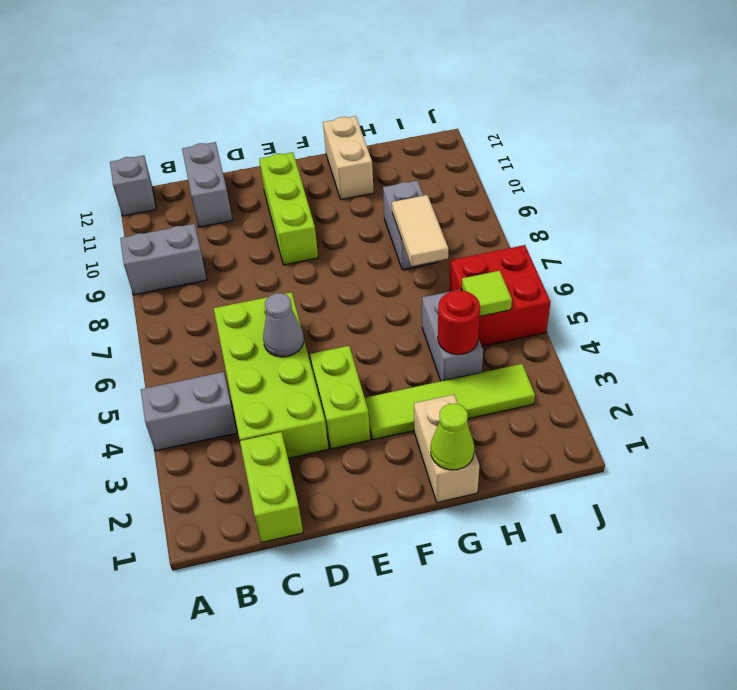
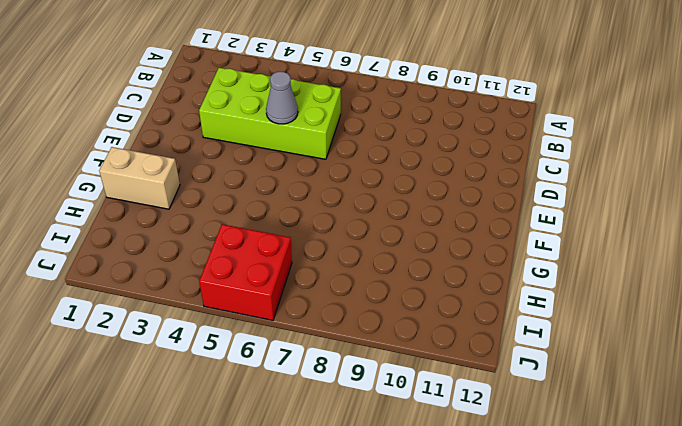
none -> grey 1x2 brick [141,372,237,451]
none -> grey 1x2 brick [120,224,207,295]
none -> grey 1x1 brick [110,155,156,216]

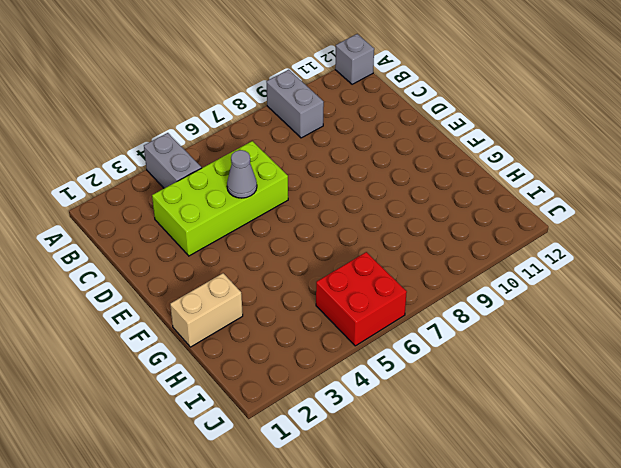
none -> lime 1x2 brick [240,432,303,543]
none -> grey 1x2 brick [182,142,232,227]
none -> lime 1x2 brick [310,346,370,449]

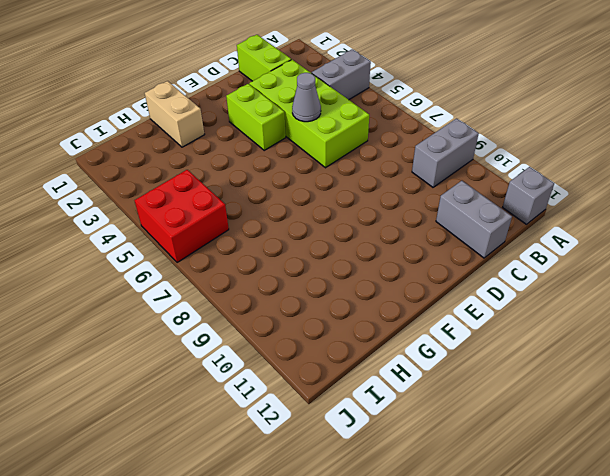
none -> lime 1x3 brick [259,152,318,265]
none -> lime 1x4 tile [365,364,535,440]
none -> tan 1x2 brick [323,116,374,200]

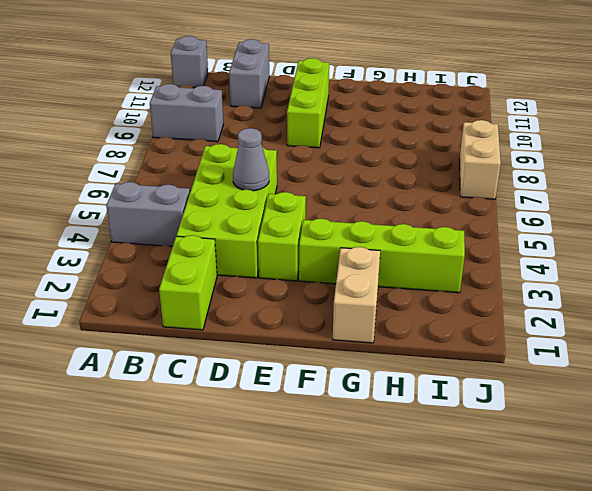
lime 1x4 brick [299,219,465,293] -> lime 1x4 tile [365,364,535,440]
tan 1x2 brick [460,120,501,199] -> tan 1x2 brick moved to [323,116,374,200]
none -> grey 1x2 brick [422,291,483,381]
none -> grey 1x2 brick [383,180,437,270]
none -> red 2x2 brick [450,245,551,346]

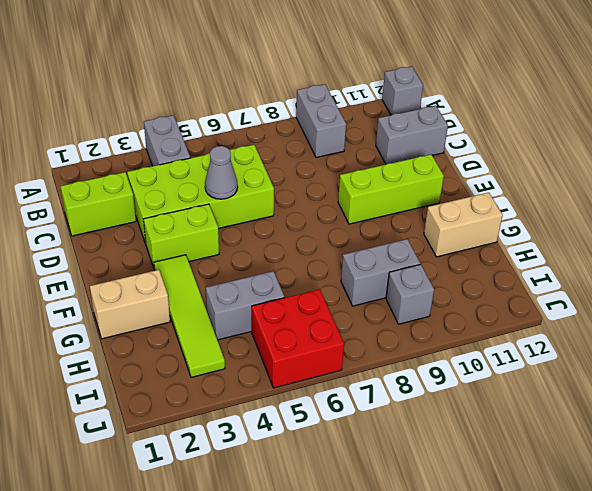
grey 1x1 brick [386,264,434,324] -> none
none -> lime 1x1 cone [431,404,474,470]
none -> red 1x1 round brick [438,290,480,355]
none -> tan 1x2 tile [392,195,448,266]

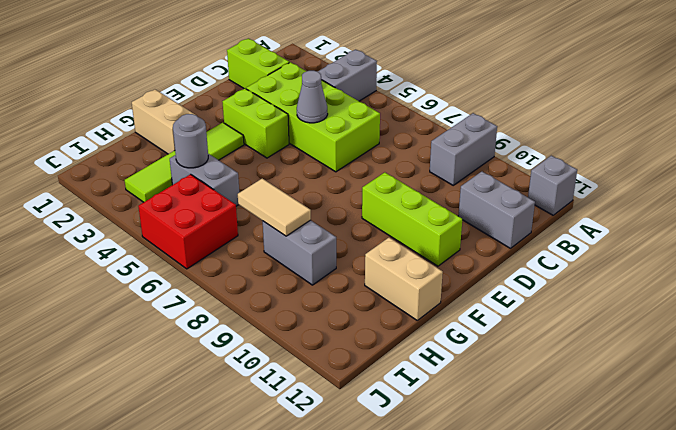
grey 1x1 round brick [173,114,208,168] -> red 1x1 round brick [438,290,480,355]
none -> lime 1x1 cone [431,404,474,470]
none -> lime 1x1 tile [462,271,512,316]

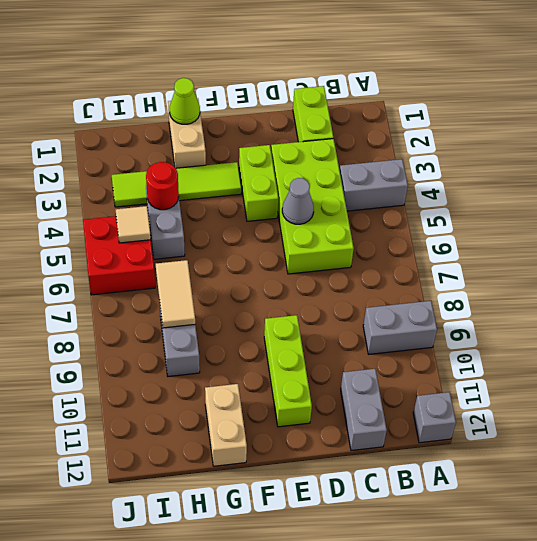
tan 1x1 tile [116,206,151,243] -> lime 1x1 tile [462,271,512,316]

